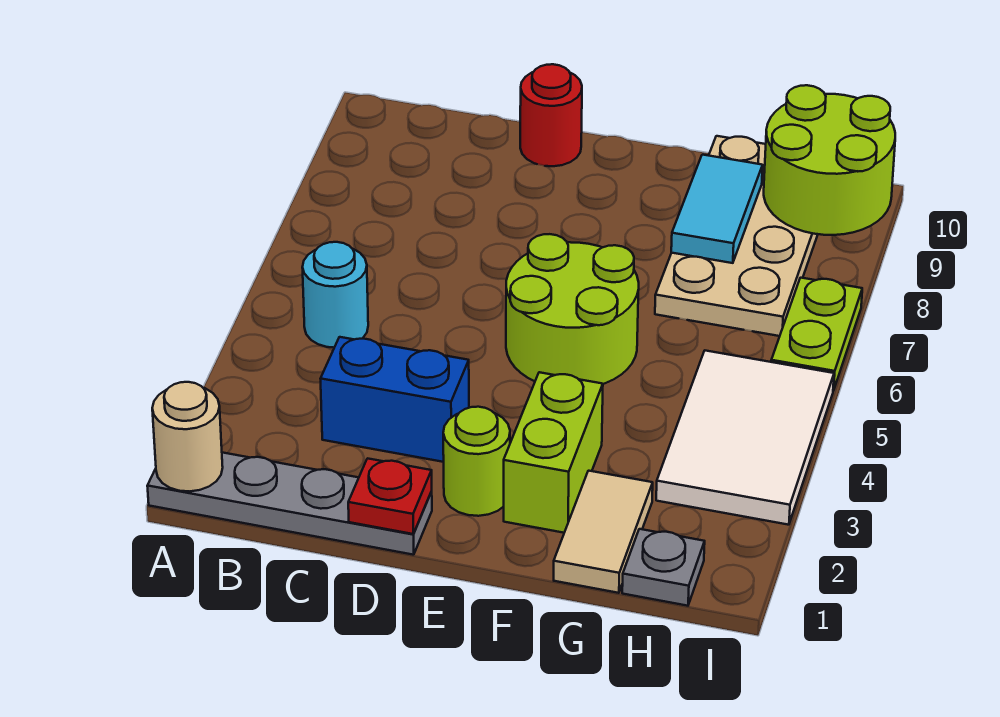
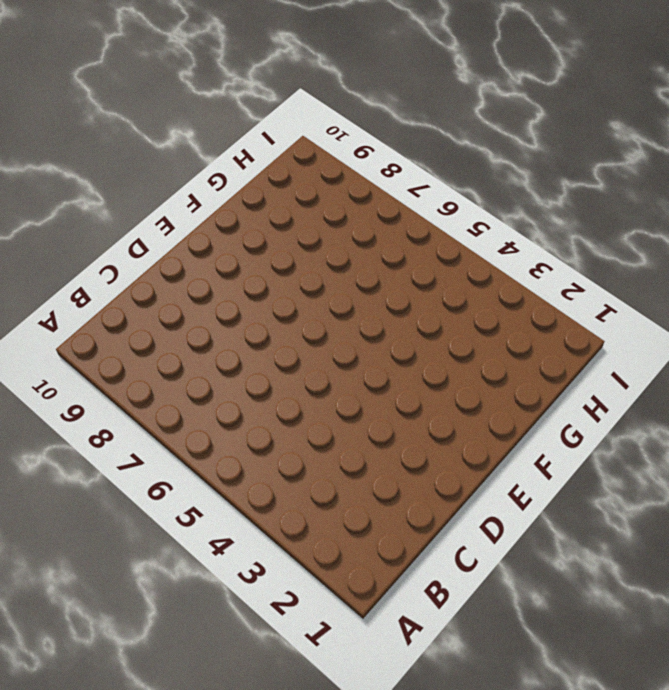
none -> grey 1x4 plate [147,453,432,555]
none -> cyan 1x1 round brick [302,242,368,348]
none -> blue 1x2 brick [321,337,469,462]

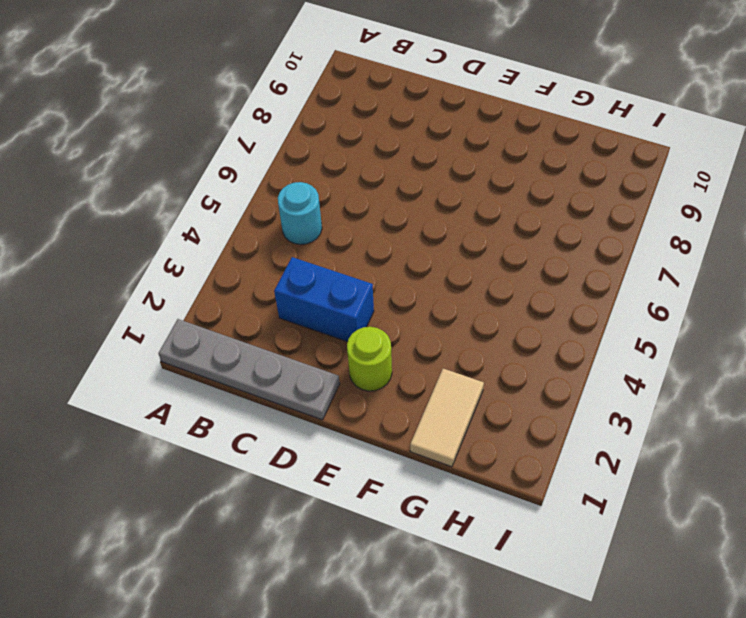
none -> red 1x1 round brick [520,64,582,166]
none -> lime 2x2 round brick [506,234,639,384]
none -> lime 1x2 brick [504,372,603,533]

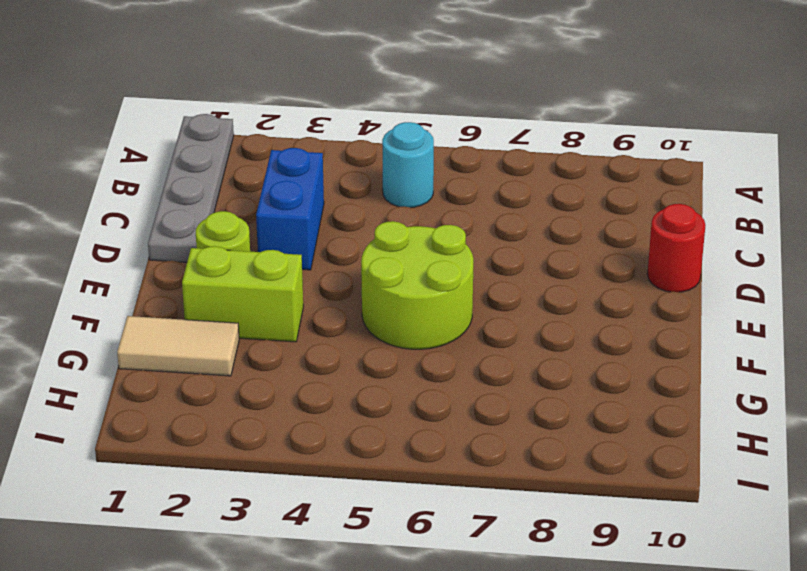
none -> tan 2x4 plate [655,136,818,336]
none -> grey 1x1 plate [622,529,705,606]
none -> white 2x3 tile [656,351,834,525]

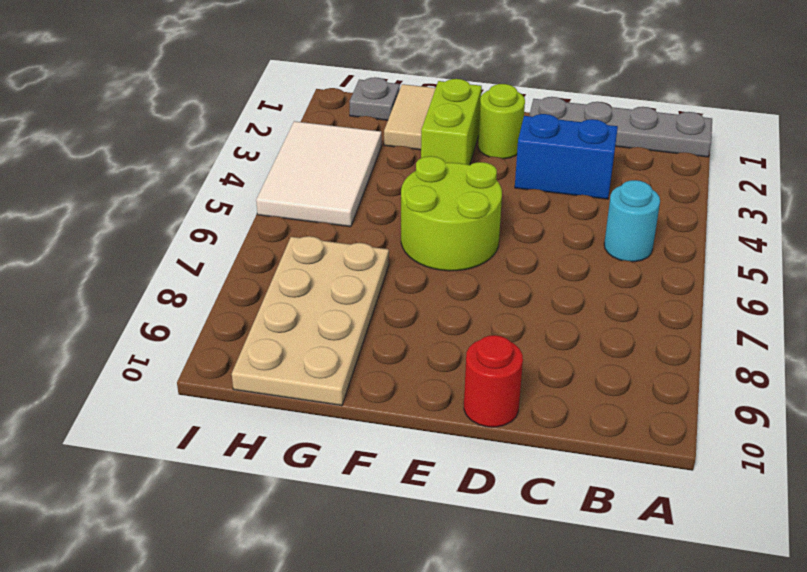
none -> lime 1x2 plate [771,278,862,391]
none -> tan 1x1 round brick [152,382,223,491]
none -> red 1x1 plate [348,458,432,534]

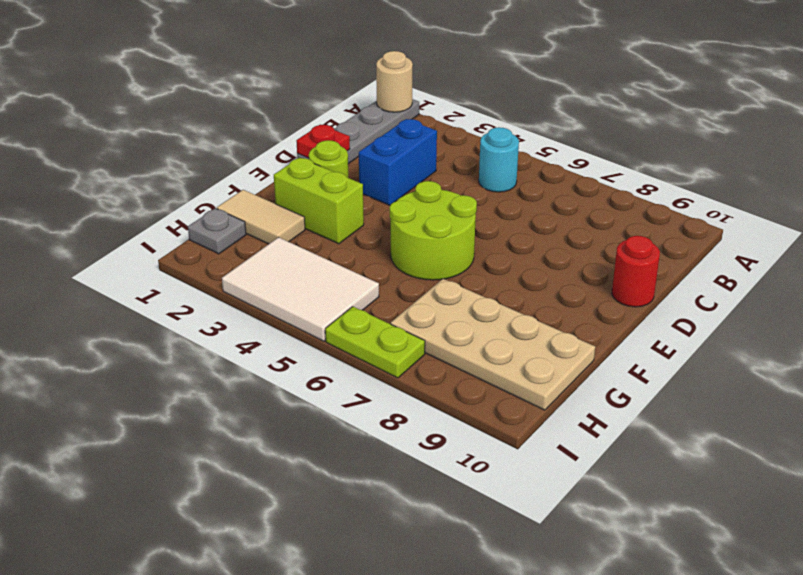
none -> cyan 1x2 tile [671,155,763,263]
none -> lime 2x2 round brick [764,85,895,235]

